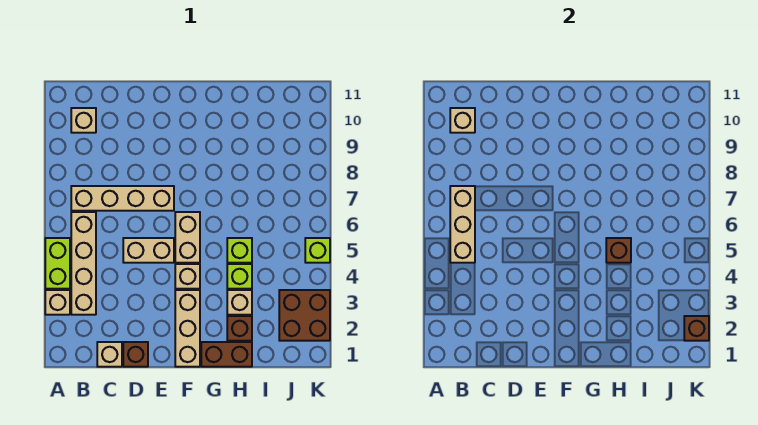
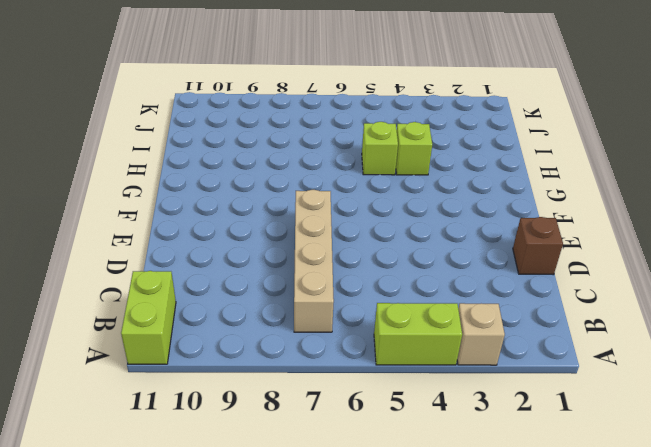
lime 1x2 brick [121,271,176,364] -> none
none -> tan 1x4 brick [71,212,96,315]
none -> tan 1x1 brick [71,108,96,133]
none -> tan 1x1 brick [97,342,122,367]

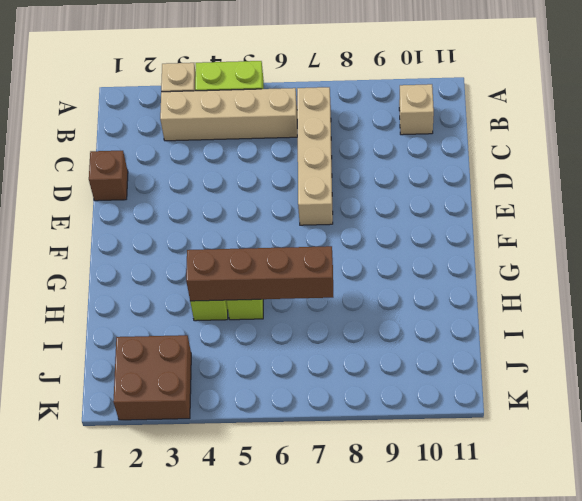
brown 1x4 brick [186,246,333,301] -> brown 1x1 brick [606,238,631,263]
none -> tan 1x1 brick [97,342,122,367]
none -> tan 1x2 brick [123,238,174,263]
none -> tan 1x3 brick [175,290,200,367]

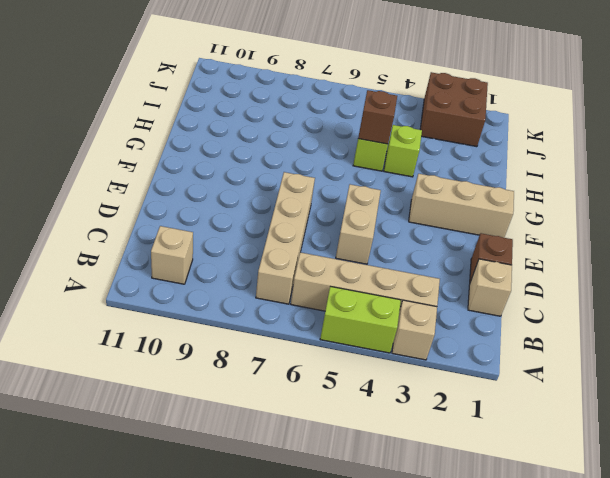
none -> tan 1x1 brick [175,264,200,289]
none -> tan 1x2 brick [175,212,200,263]
none -> brown 1x2 brick [201,342,252,367]

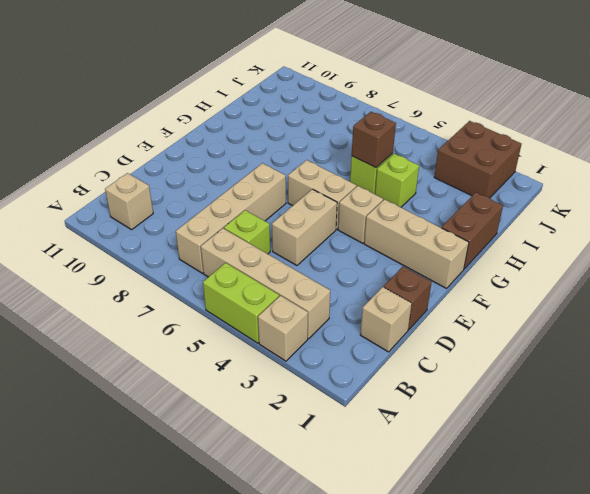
lime 1x1 brick [224,210,270,254] -> lime 1x1 brick moved to [305,238,330,263]
none -> brown 1x1 brick [227,316,252,341]
none -> tan 1x1 brick [227,290,252,315]
none -> tan 1x3 brick [450,186,475,263]

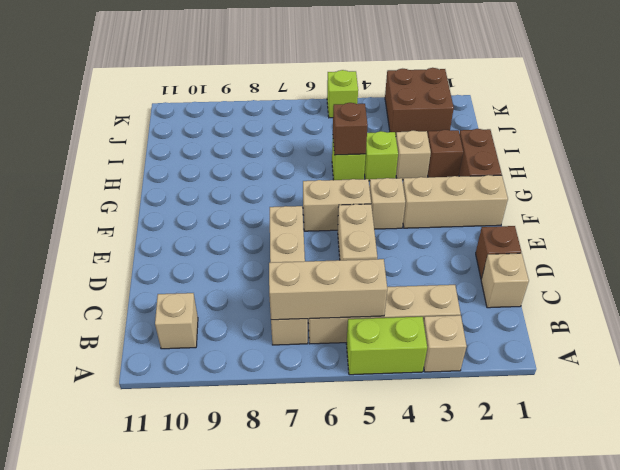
none -> tan 1x1 brick [450,108,475,133]
none -> brown 1x1 brick [684,316,709,341]

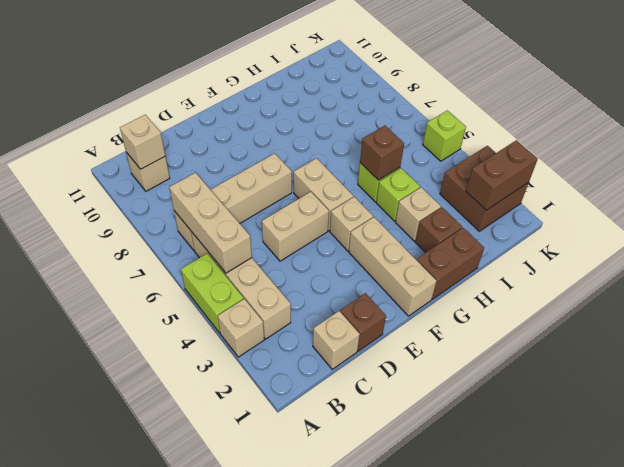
brown 1x2 brick [466,140,538,210] -> brown 1x1 brick [684,316,709,341]

